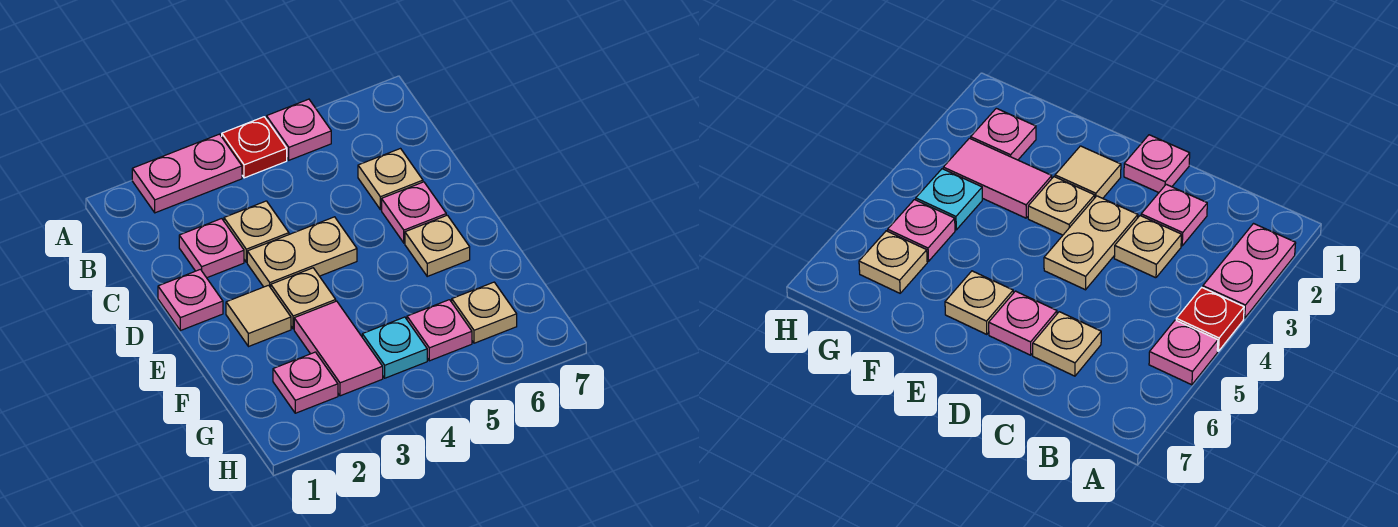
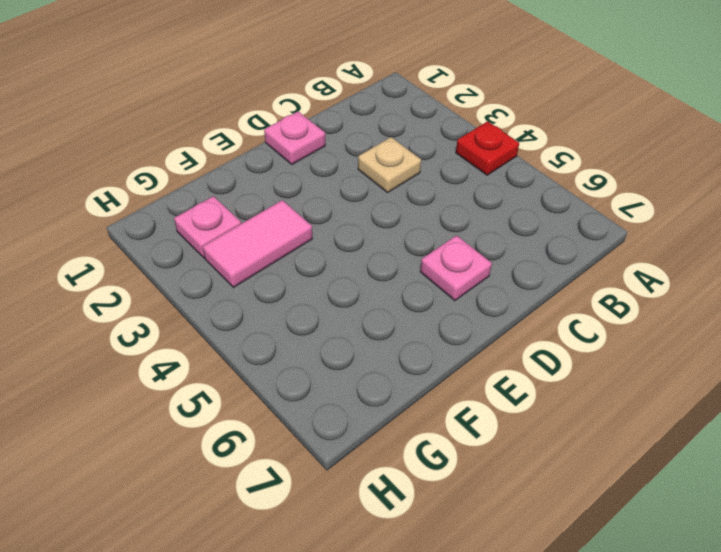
none -> pink 1x2 plate [132,134,242,213]
none -> pink 1x1 plate [267,99,331,160]
none -> pink 1x1 plate [179,219,244,278]

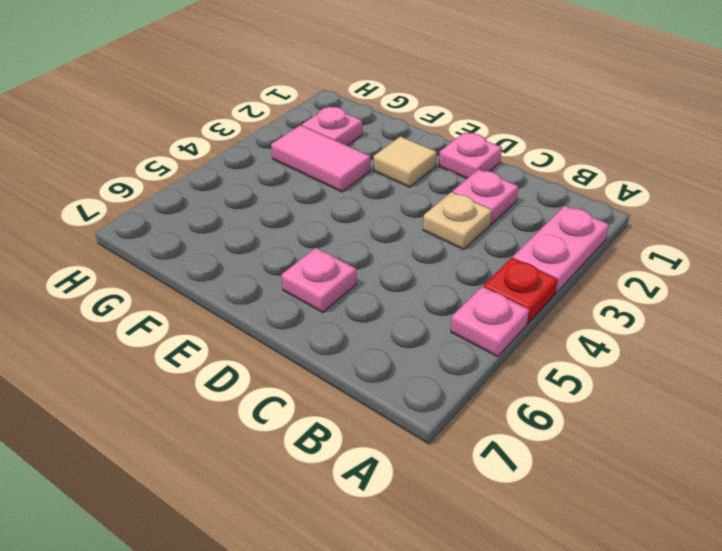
none -> tan 1x1 plate [358,149,423,210]
none -> tan 1x2 plate [247,217,357,288]
none -> tan 1x1 plate [271,268,336,329]

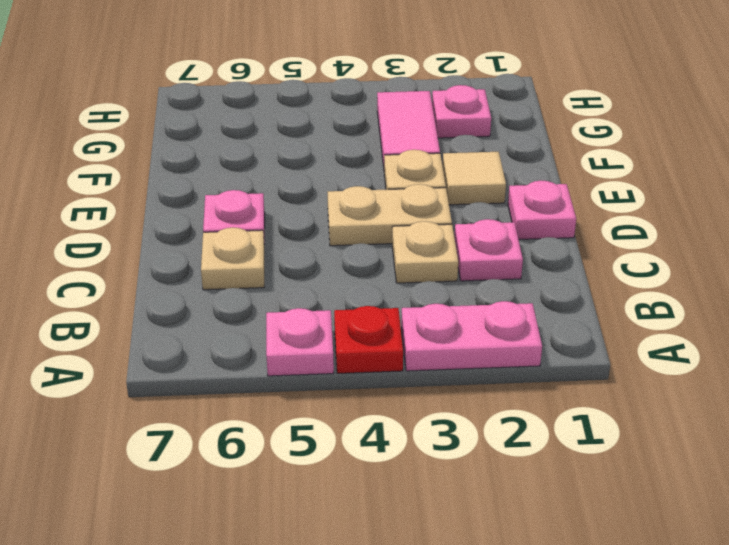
none -> tan 1x1 plate [405,215,470,276]
none -> cyan 1x1 plate [362,317,427,378]
none -> pink 1x1 plate [407,300,472,361]

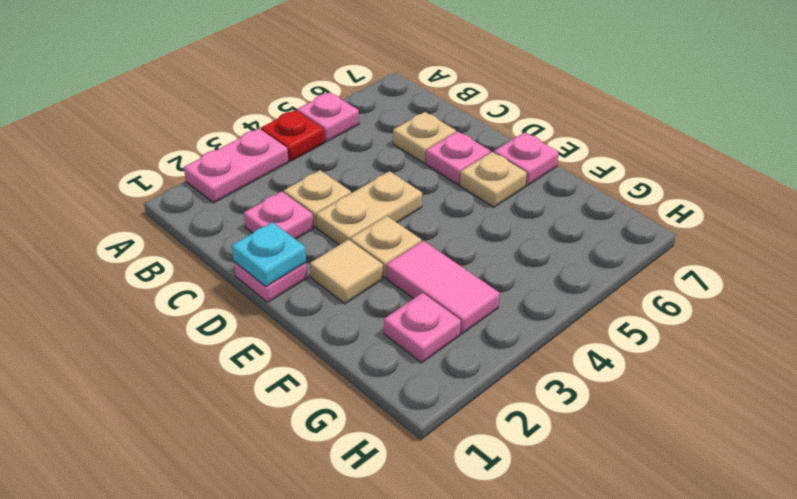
cyan 1x1 plate [232,222,306,287] -> cyan 1x1 plate moved to [362,317,427,378]
pink 1x1 plate [494,132,559,186] -> pink 1x1 plate moved to [407,300,472,361]
none -> tan 1x1 plate [452,282,517,343]

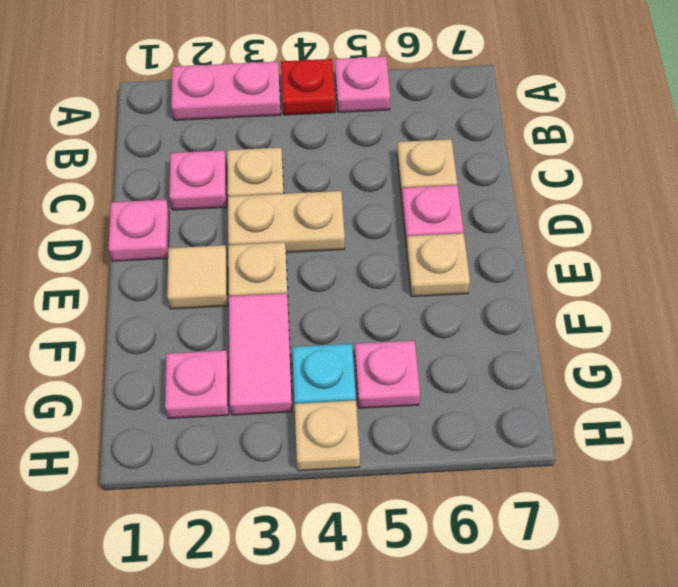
tan 1x1 plate [295,400,360,471] -> tan 1x1 plate moved to [452,282,517,343]

